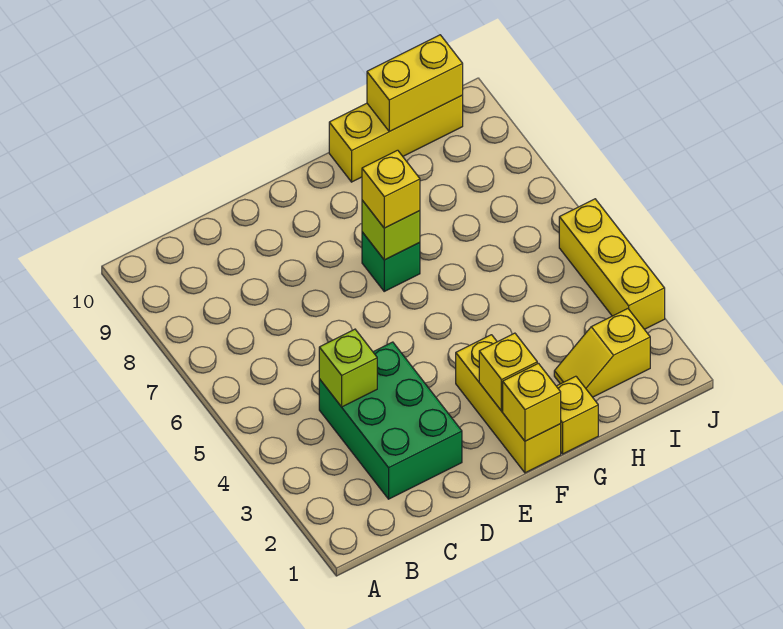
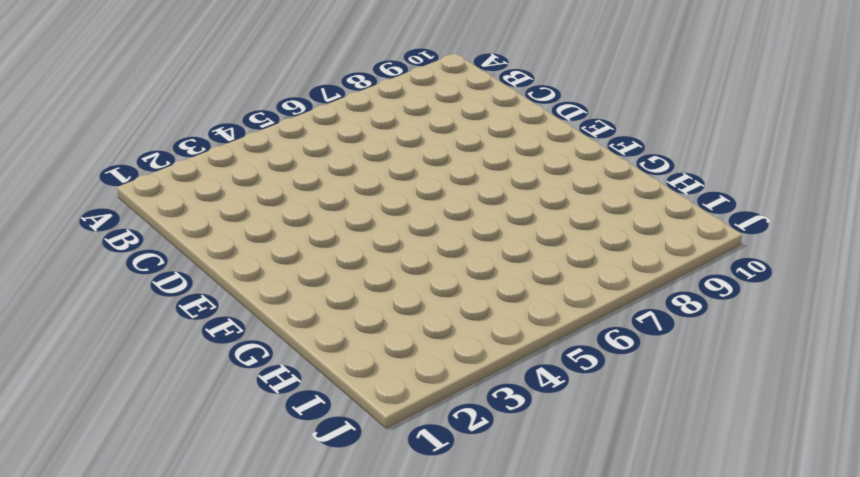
none -> green 2x3 brick [319,342,462,499]
none -> yellow 1x3 brick [456,335,561,473]
none -> green 1x1 brick [362,232,420,291]

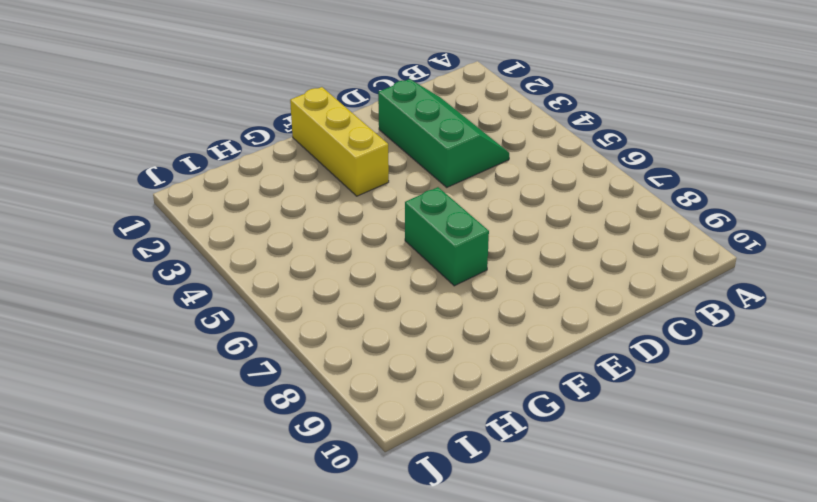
green 2x3 slope [378,79,509,187] -> green 2x3 brick [319,342,462,499]
green 1x2 brick [405,187,489,286] -> green 1x1 brick [362,232,420,291]
none -> yellow 1x1 brick [557,376,598,454]
none -> yellow 1x3 brick [329,95,463,182]
none -> yellow 1x2 slope [554,309,650,397]

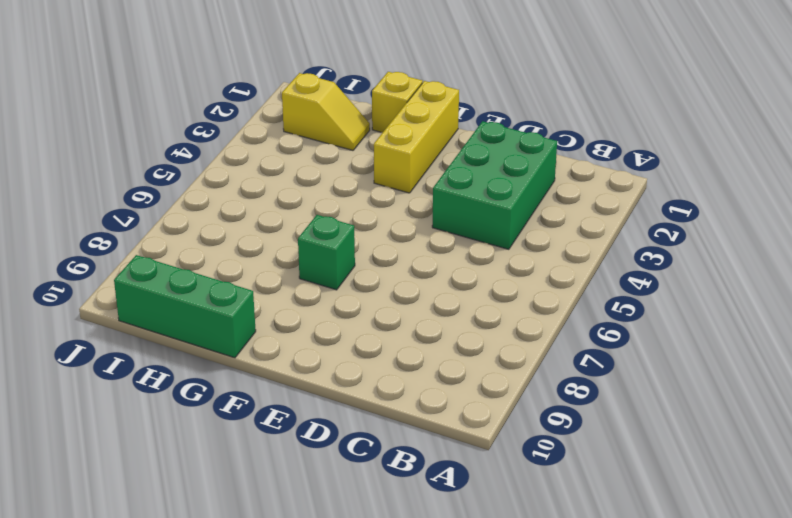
green 1x3 brick [114,255,256,358] -> yellow 1x3 brick [329,95,463,182]
none -> yellow 1x3 brick [559,199,665,329]
none -> lime 1x1 brick [319,329,377,407]
none -> yellow 1x1 brick [503,363,561,441]

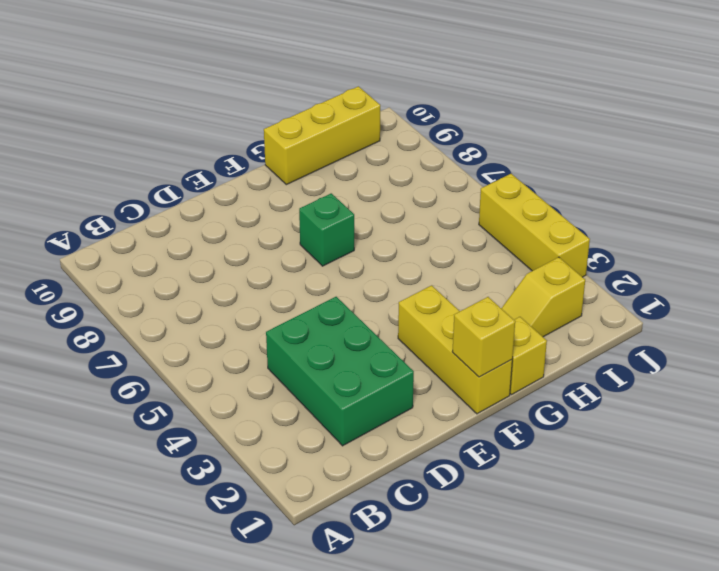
none -> lime 1x1 brick [319,329,377,407]
none -> yellow 1x1 brick [479,333,537,411]
none -> lime 1x1 brick [362,200,420,260]

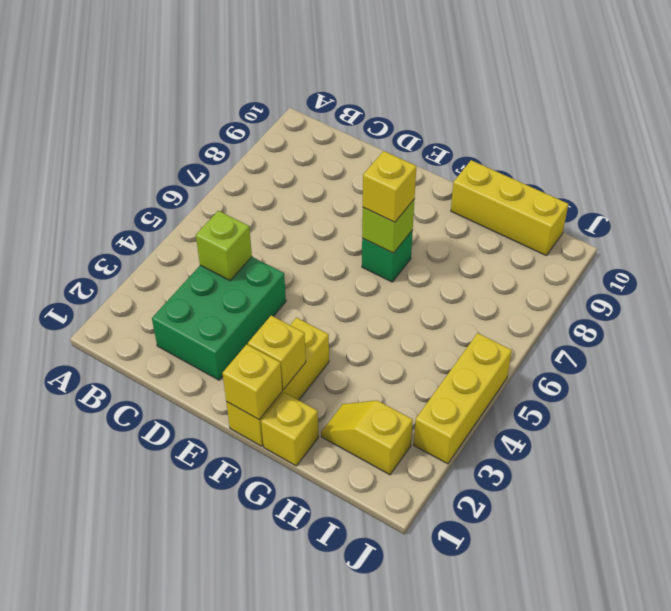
none -> yellow 1x2 brick [367,35,463,132]

